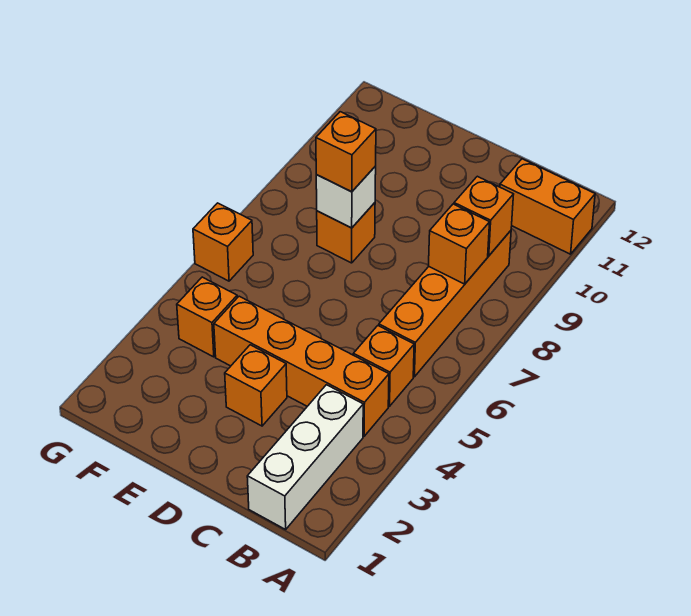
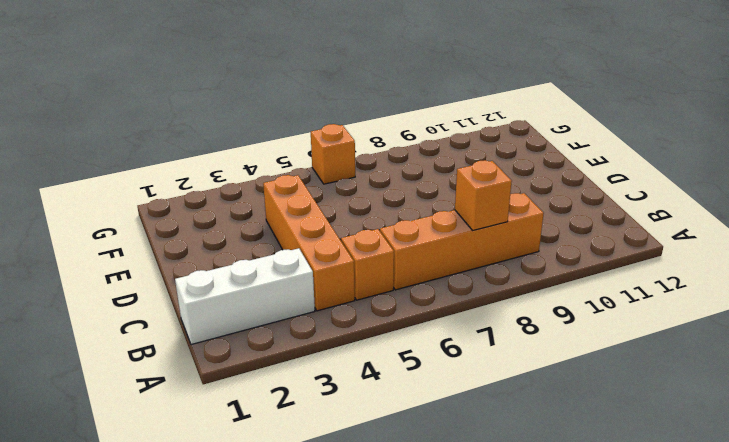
none -> orange 1x2 brick [500,159,595,254]
none -> orange 1x1 brick [225,345,287,426]
none -> orange 1x1 brick [317,203,375,263]

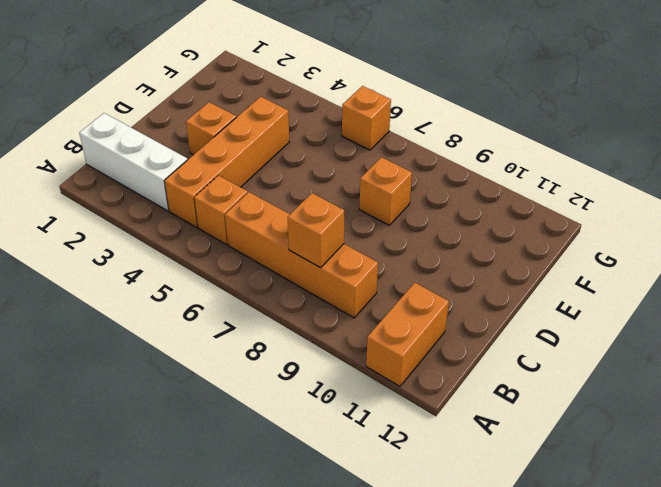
none -> orange 1x1 brick [177,277,237,357]
none -> orange 1x1 brick [454,176,514,256]
none -> white 1x1 brick [316,166,376,228]

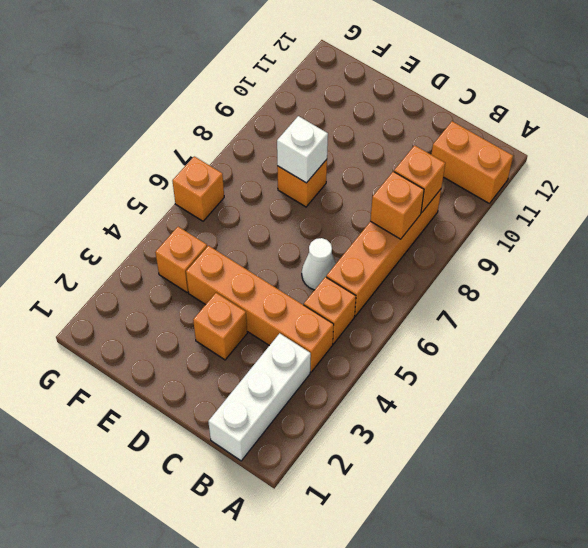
white 1x1 cone [302,238,336,290] -> none
none -> orange 1x1 brick [316,112,376,192]

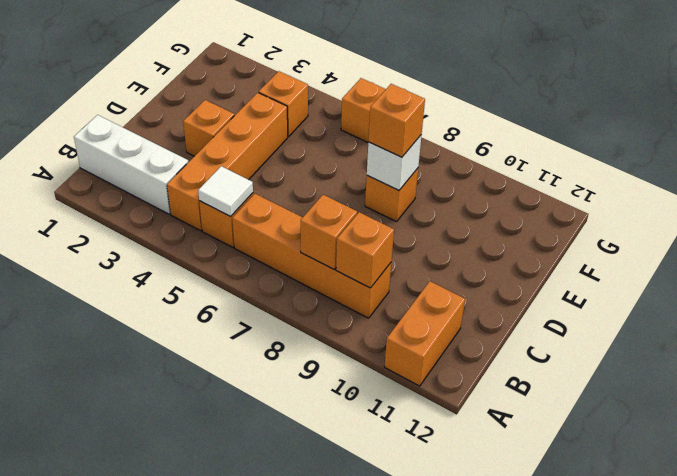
white 1x1 tile [198,166,253,216] -> none

